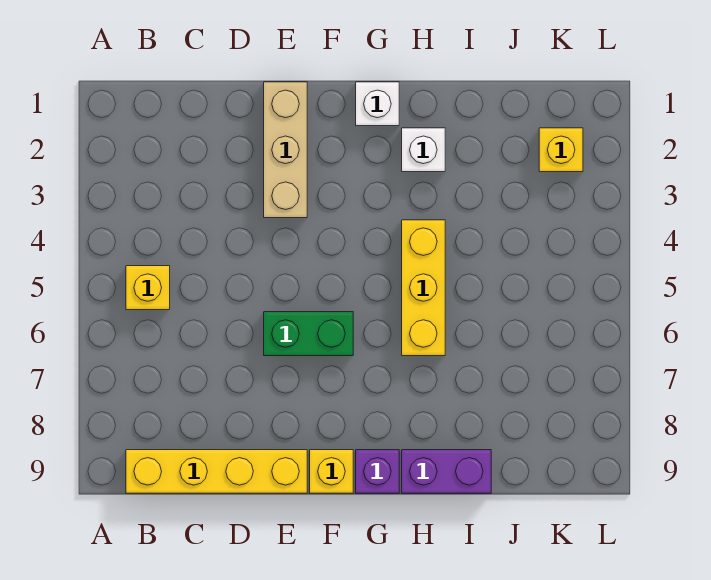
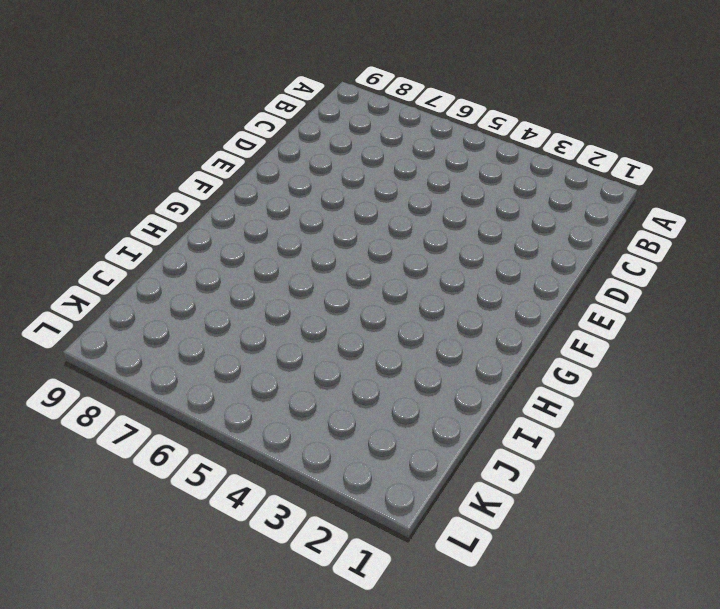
none -> yellow 1x1 brick [126,266,170,310]
none -> yellow 1x4 brick [126,450,307,493]

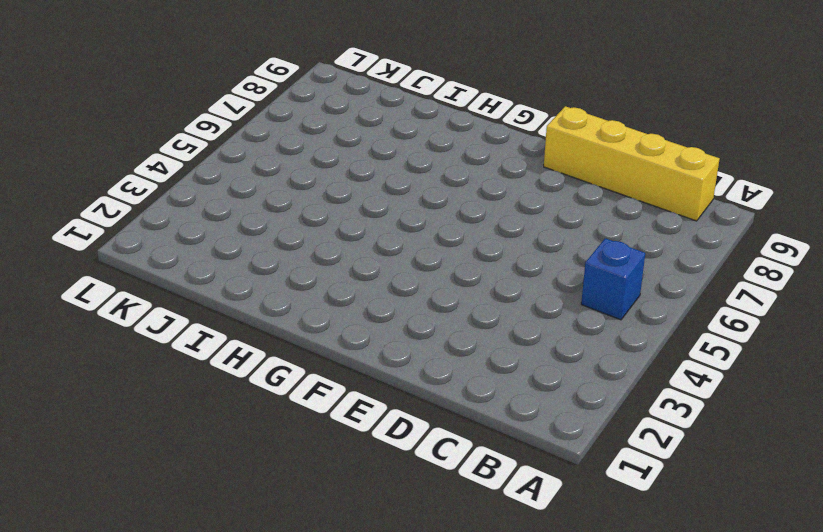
blue 1x1 brick [581,238,645,320] -> yellow 1x1 brick [126,266,170,310]
none -> tan 1x3 brick [264,82,307,218]
none -> green 1x2 brick [264,312,353,356]

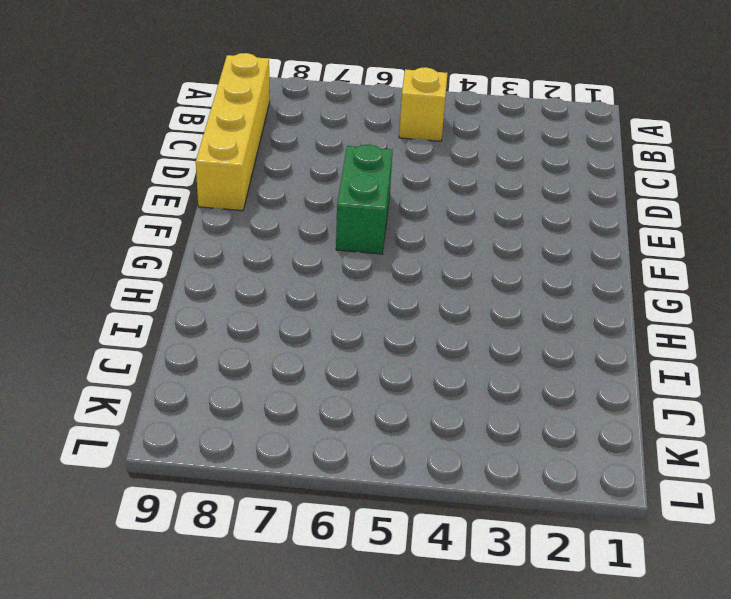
none -> tan 1x3 brick [264,82,307,218]
none -> yellow 1x1 brick [310,450,353,493]

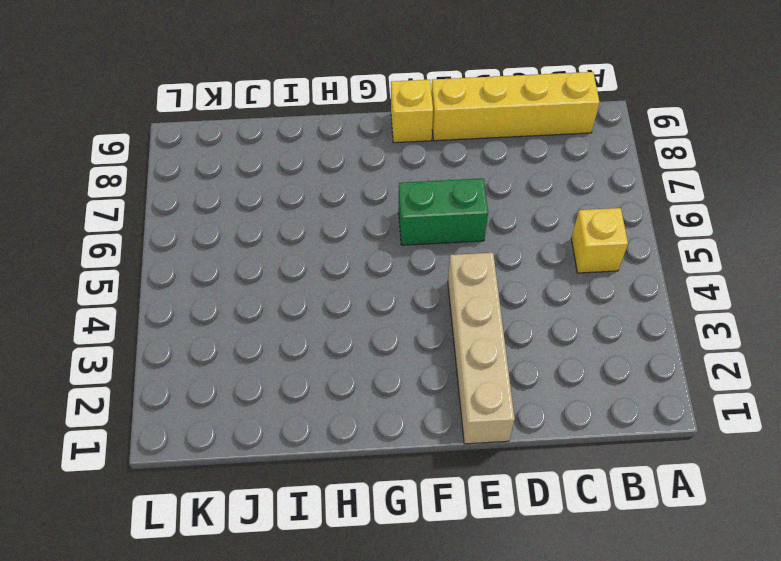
tan 1x4 brick [448,253,515,444] -> tan 1x3 brick [264,82,307,218]
none -> white 1x1 brick [356,82,399,126]
none -> purple 1x1 brick [356,450,399,493]

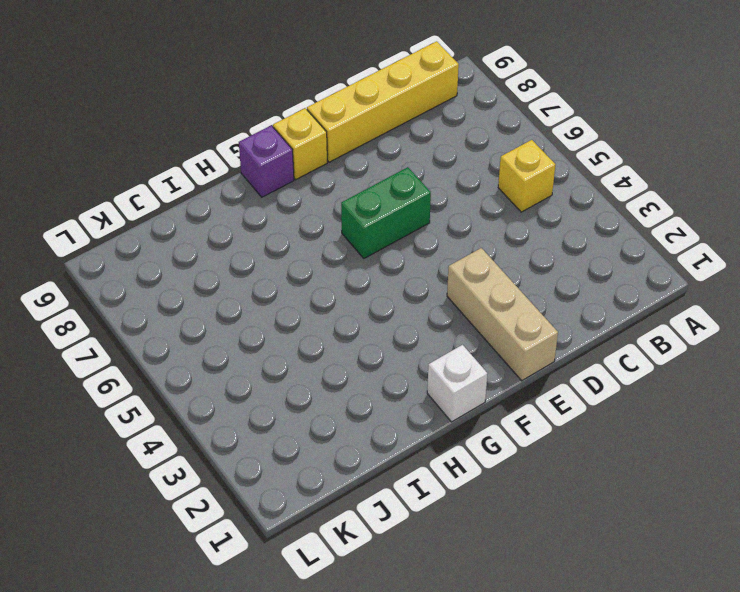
none -> white 1x1 brick [402,128,445,172]
none -> yellow 1x3 brick [402,220,445,356]

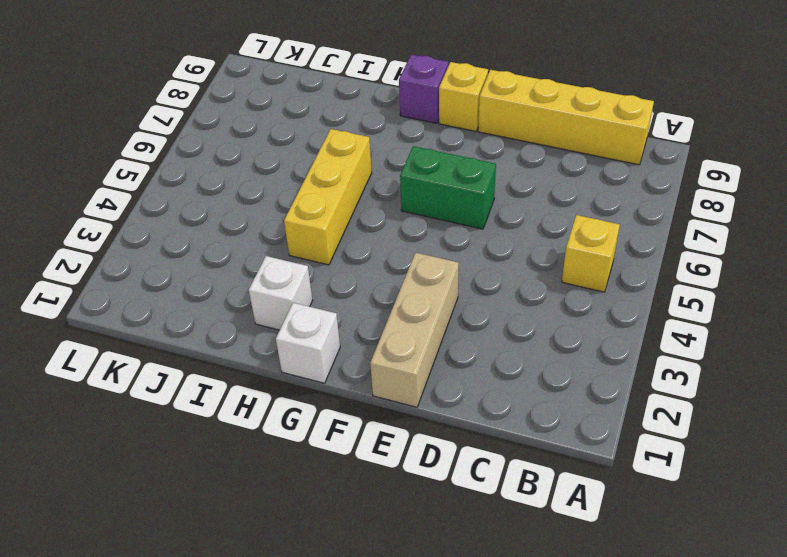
none -> purple 1x2 brick [402,450,491,493]
none -> yellow 1x1 brick [539,128,583,172]

